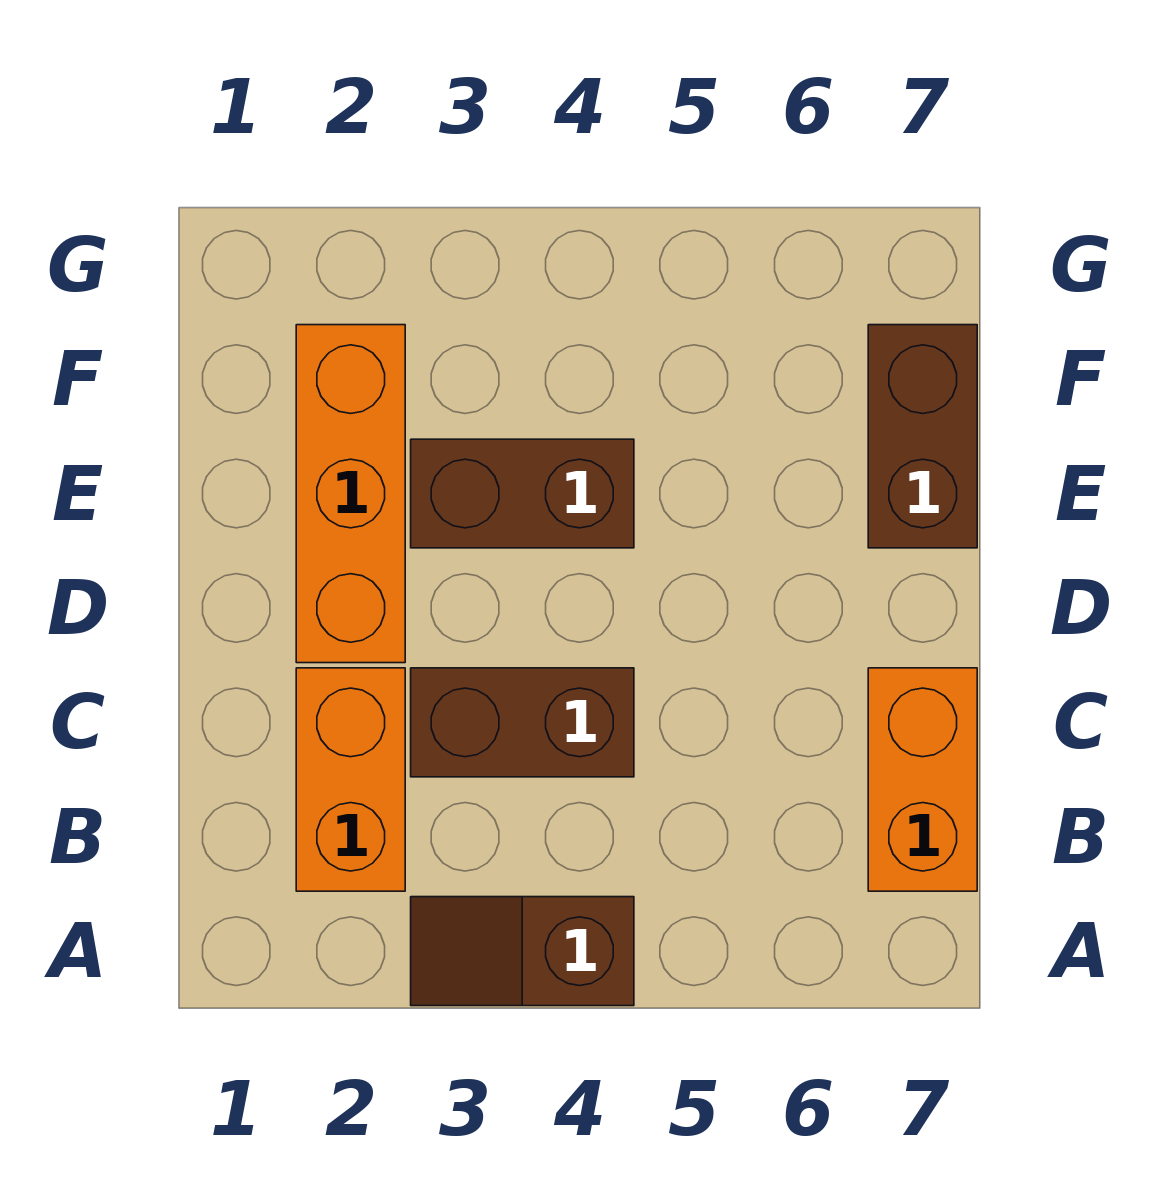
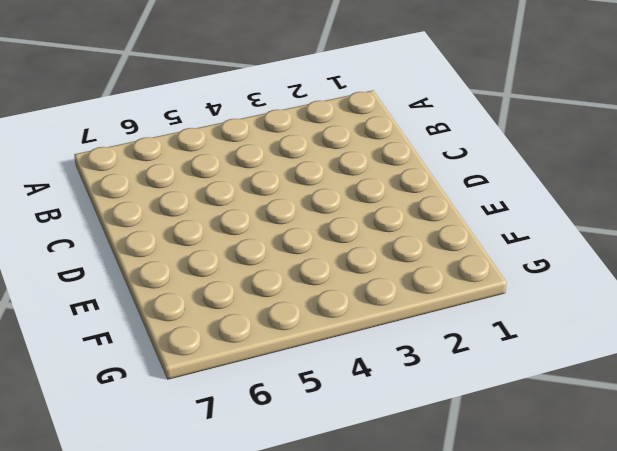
none -> brown 1x2 slope [411,897,634,1006]
none -> orange 1x2 brick [296,668,405,891]

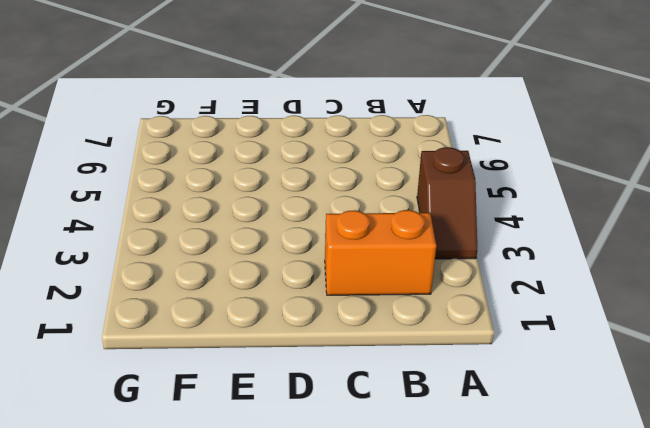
none -> orange 1x2 brick [868,668,977,891]
none -> brown 1x2 brick [411,668,634,777]

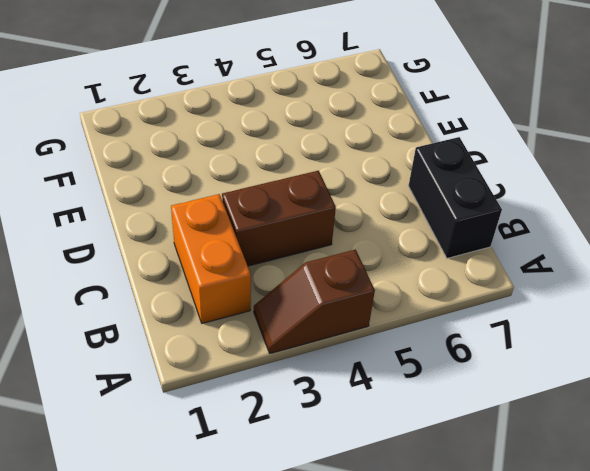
black 1x2 brick [409,137,502,258] -> orange 1x2 brick [868,668,977,891]
none -> orange 1x3 brick [296,325,405,663]
none -> brown 1x2 brick [411,439,634,548]

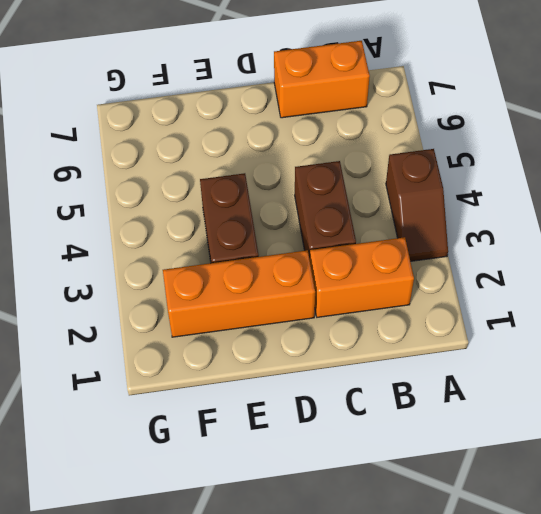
none -> brown 1x2 brick [868,325,977,548]

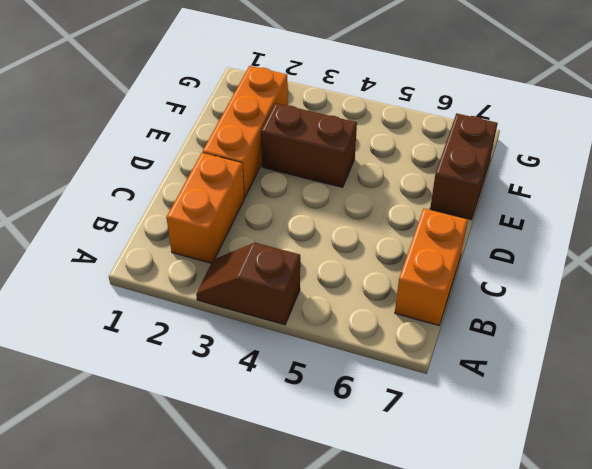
none -> brown 1x2 brick [411,668,634,777]

